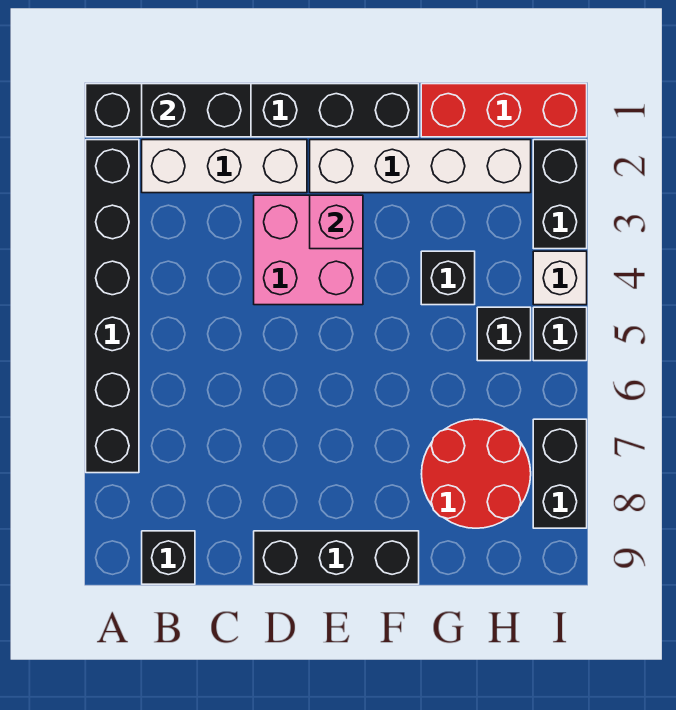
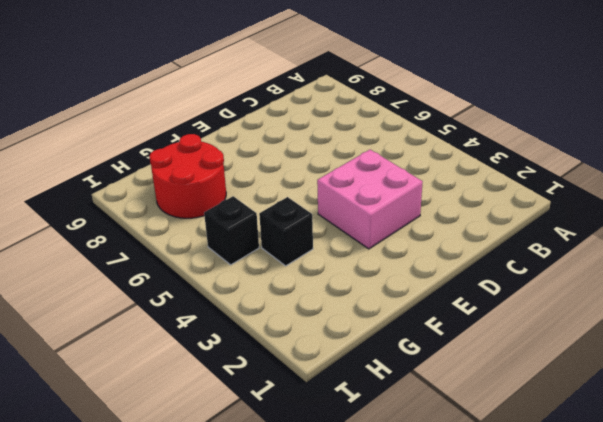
none -> black 1x6 brick [86,84,419,137]
none -> black 1x6 brick [86,140,139,473]
none -> white 1x3 brick [142,140,307,193]

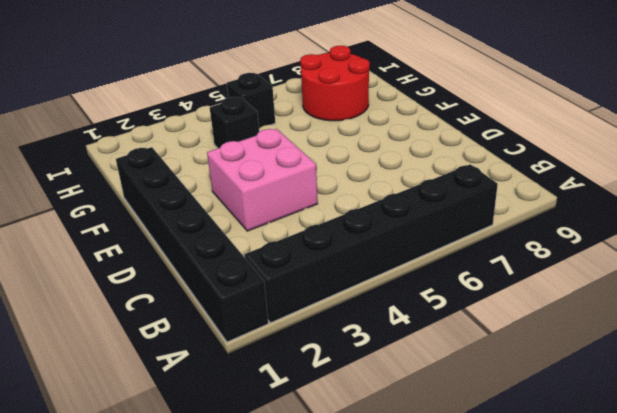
none -> white 1x3 brick [142,140,307,193]
none -> black 1x1 brick [142,531,195,584]
none -> black 1x3 brick [254,531,419,584]

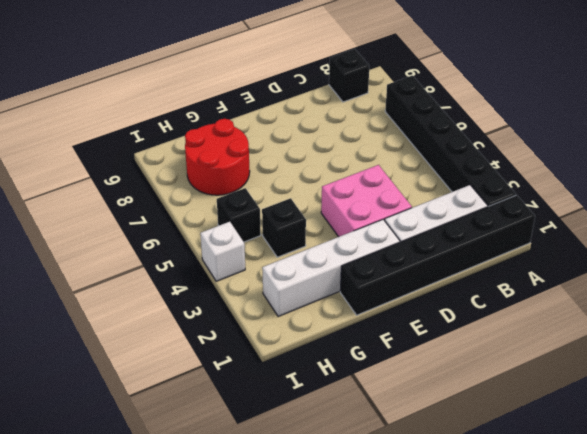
none -> black 1x3 brick [254,531,419,584]
none -> red 1x3 brick [421,84,587,137]
none -> black 1x2 brick [533,140,587,249]

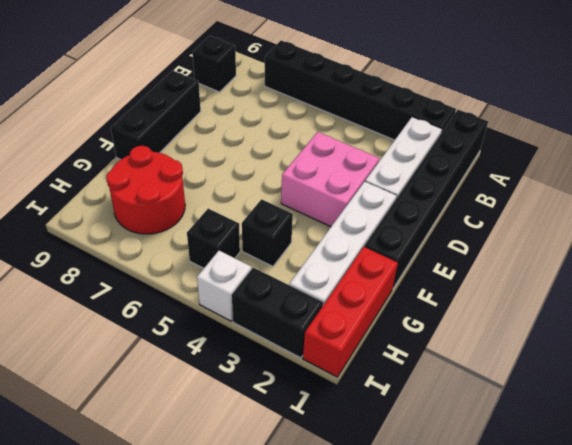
none -> black 1x1 brick [533,307,587,361]
none -> black 1x2 brick [533,419,587,528]
none -> black 1x2 brick [142,84,251,137]

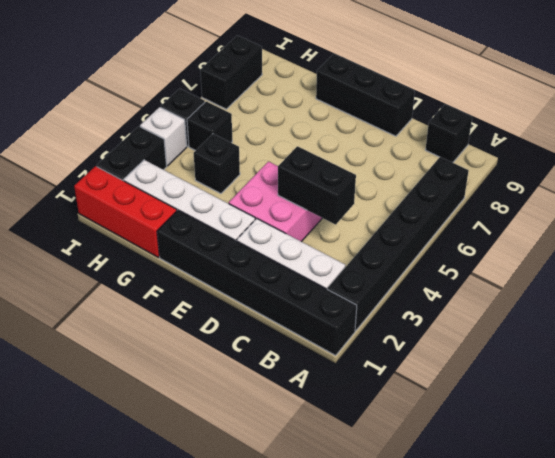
black 1x2 brick [278,146,356,224] -> black 1x2 brick moved to [142,84,251,137]
none -> red 2x2 round brick [422,419,531,528]
none -> pink 1x1 brick [310,195,363,249]

